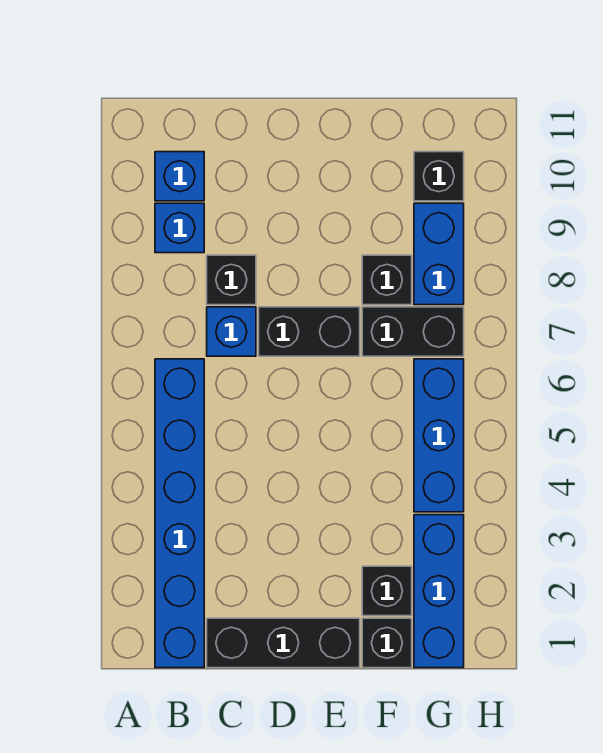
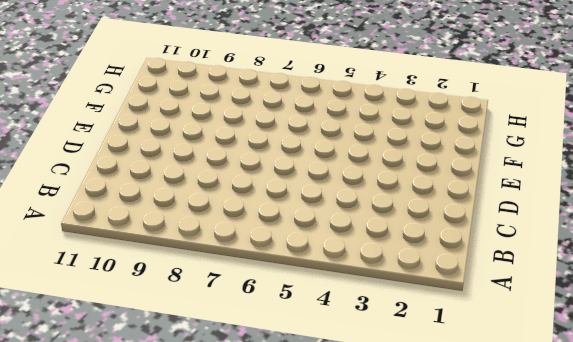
none -> blue 1x6 brick [155,359,204,668]
none -> blue 1x1 brick [155,203,204,253]
none -> blue 1x1 brick [155,152,204,201]

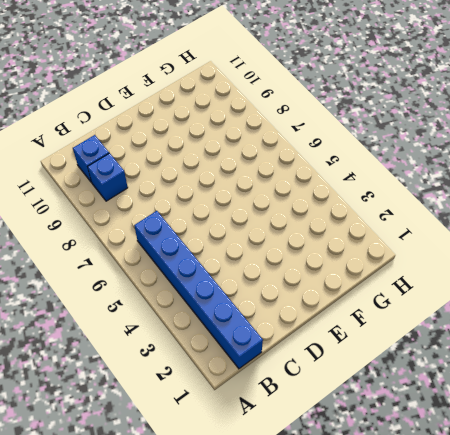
none -> black 1x3 brick [207,618,360,668]
none -> blue 1x1 brick [207,307,256,356]
none -> black 1x1 brick [207,255,256,305]

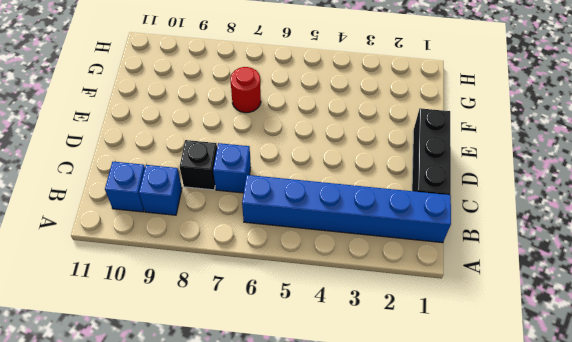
red 1x1 round brick [230,67,261,113] -> black 1x2 brick [362,307,464,356]
none -> black 1x2 brick [259,307,360,356]
none -> black 1x1 brick [362,618,412,668]
none -> black 1x1 brick [362,566,412,616]

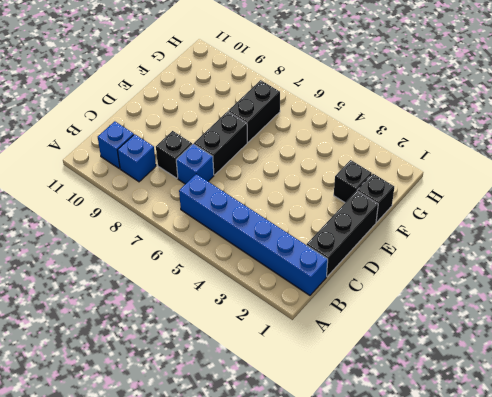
none -> black 1x1 brick [362,255,412,305]
none -> blue 1x3 brick [414,515,464,668]
none -> blue 1x3 brick [414,359,464,512]

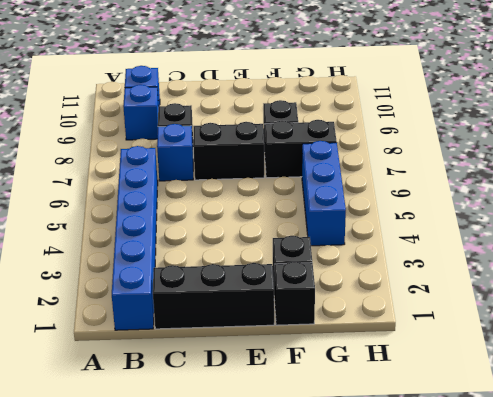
none -> blue 1x3 brick [414,515,464,668]
none -> blue 1x2 brick [414,203,464,305]
none -> black 1x1 brick [414,152,464,201]

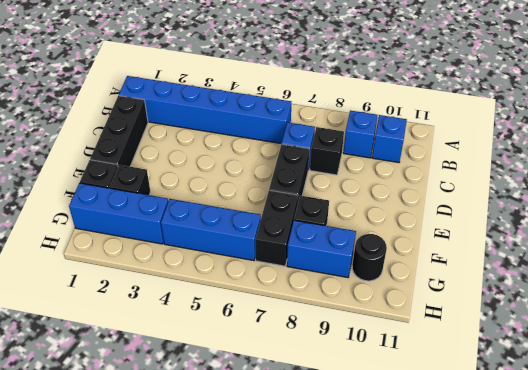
black 1x1 round brick [352,234,387,281] -> black 1x1 brick [414,152,464,201]

